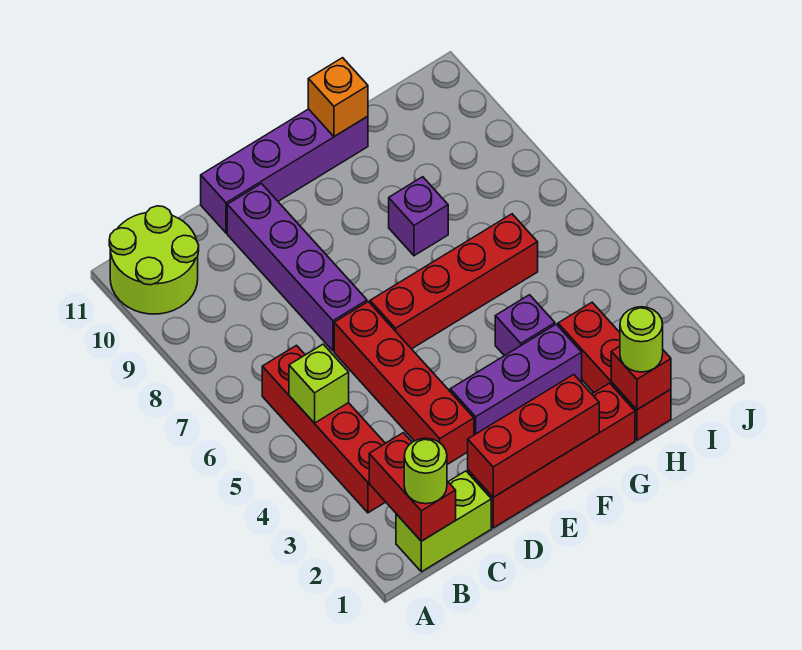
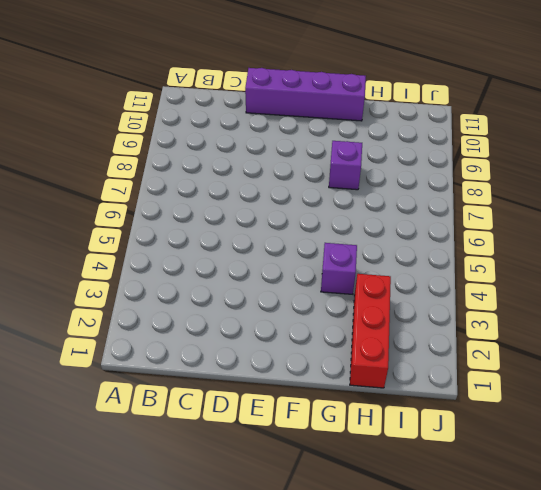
none -> lime 2x2 round brick [109,206,199,314]
none -> lime 1x2 brick [396,471,491,572]
none -> red 1x4 brick [262,345,385,513]

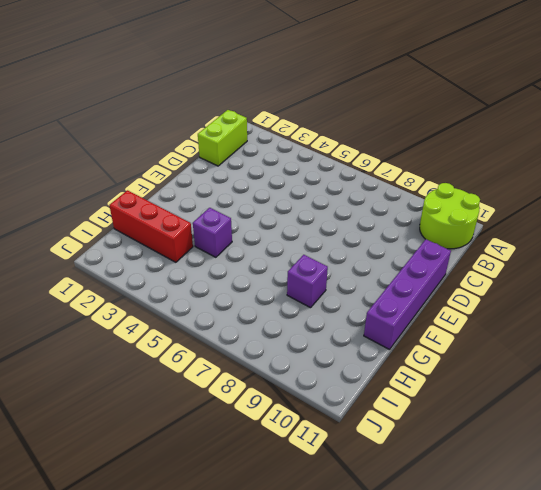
none -> red 1x4 brick [262,345,385,513]
none -> red 1x4 brick [468,383,635,528]
none -> red 1x4 brick [334,302,474,464]

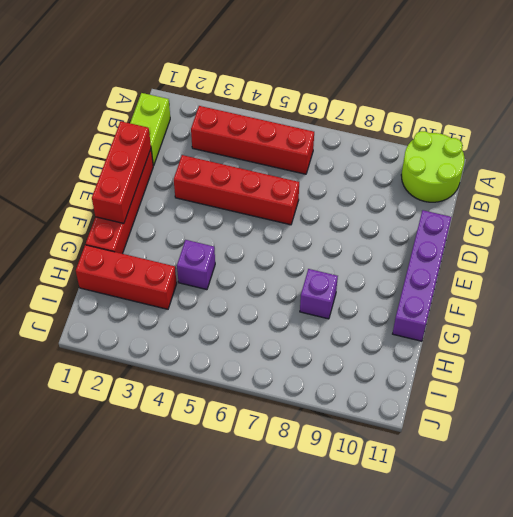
none -> purple 1x4 brick [227,184,367,351]
none -> purple 1x3 brick [450,324,582,435]
none -> red 1x4 brick [370,214,538,349]

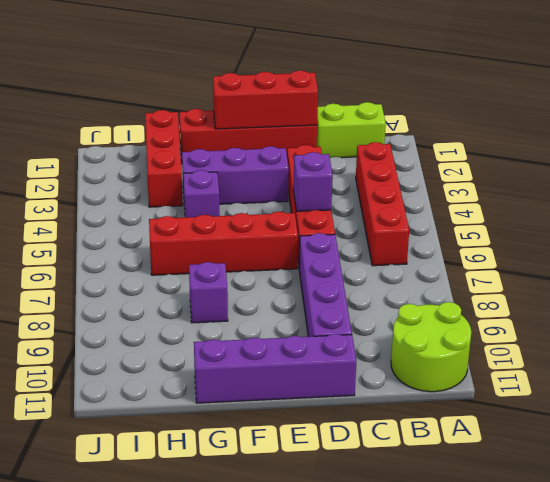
purple 1x1 brick [293,152,333,211] -> none
none -> red 1x2 brick [369,433,456,541]
none -> lime 1x1 brick [289,344,349,423]
none -> orange 1x1 brick [308,58,368,137]

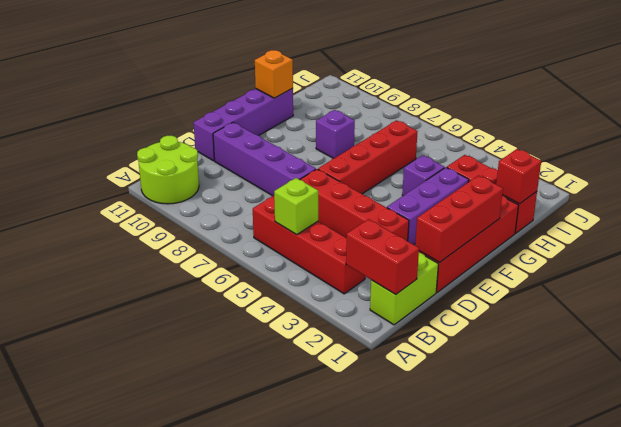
none -> lime 1x1 round brick [404,438,447,504]
none -> lime 1x1 round brick [620,307,663,372]

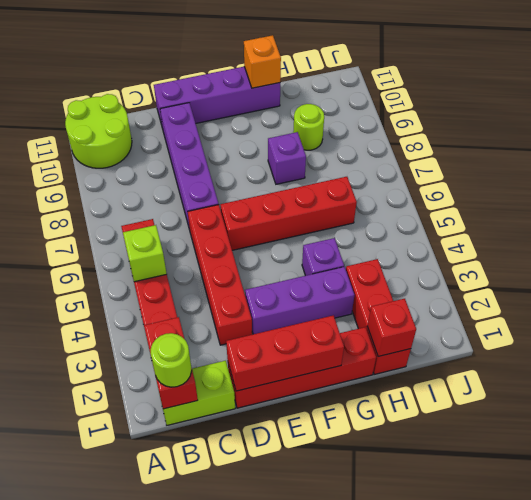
lime 1x1 round brick [293,104,324,150] -> lime 1x1 round brick moved to [620,307,663,372]

